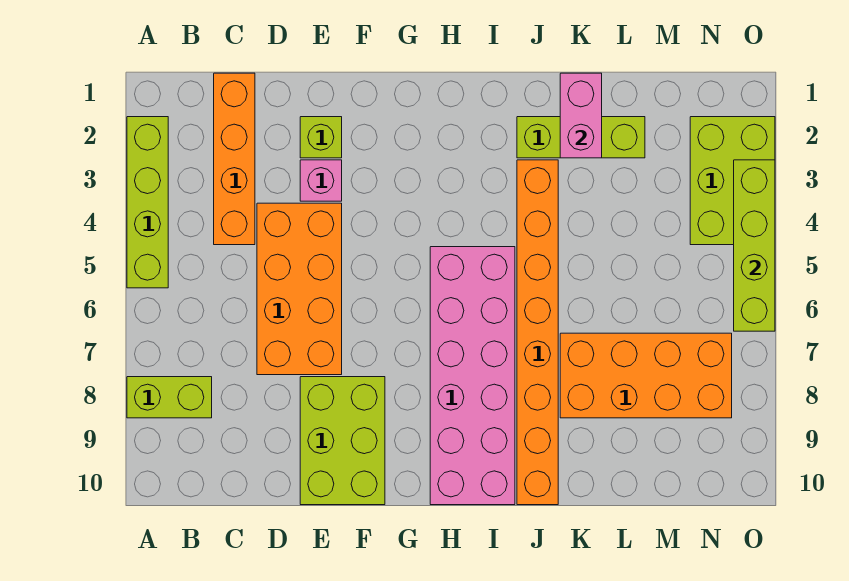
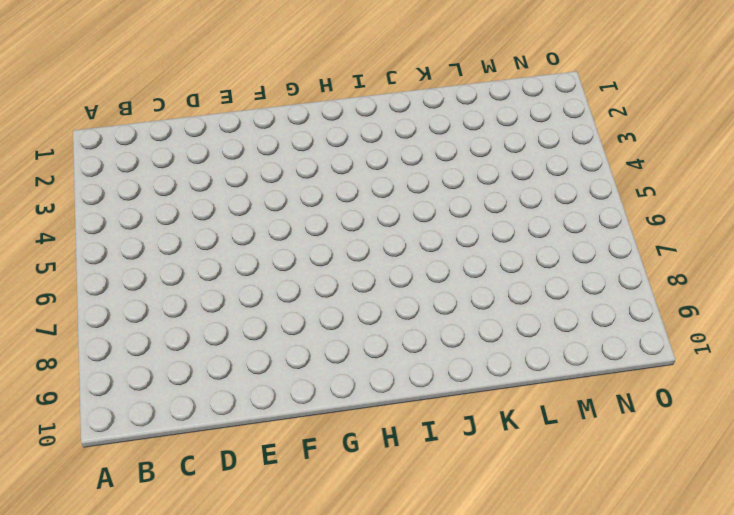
none -> lime 1x4 brick [127,117,168,288]
none -> lime 1x2 brick [127,377,212,418]
none -> orange 1x4 brick [214,73,255,245]

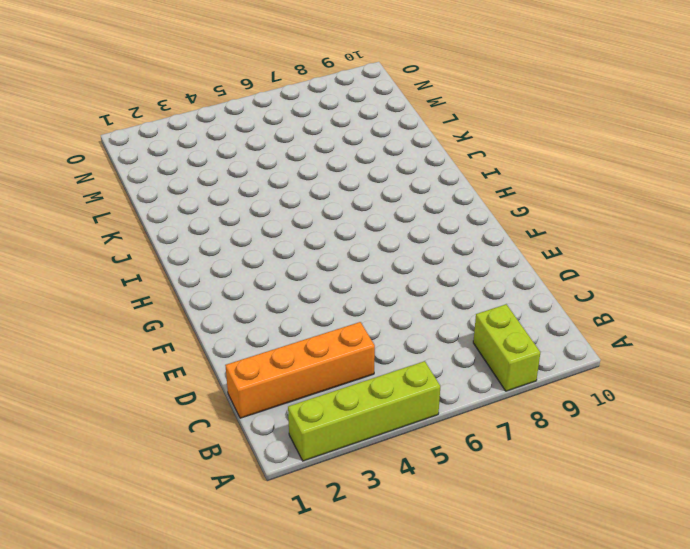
none -> orange 2x4 brick [257,203,342,375]
none -> lime 1x1 brick [300,117,342,158]
none -> pink 1x1 brick [300,160,342,201]

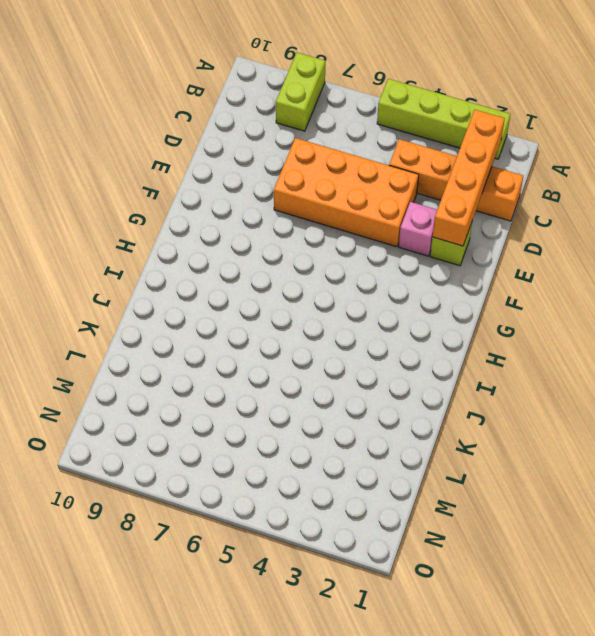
orange 1x4 brick [433,110,505,246] -> none
none -> lime 2x3 brick [300,377,385,505]
none -> pink 2x6 brick [430,247,515,505]
none -> lime 1x3 brick [517,117,645,158]

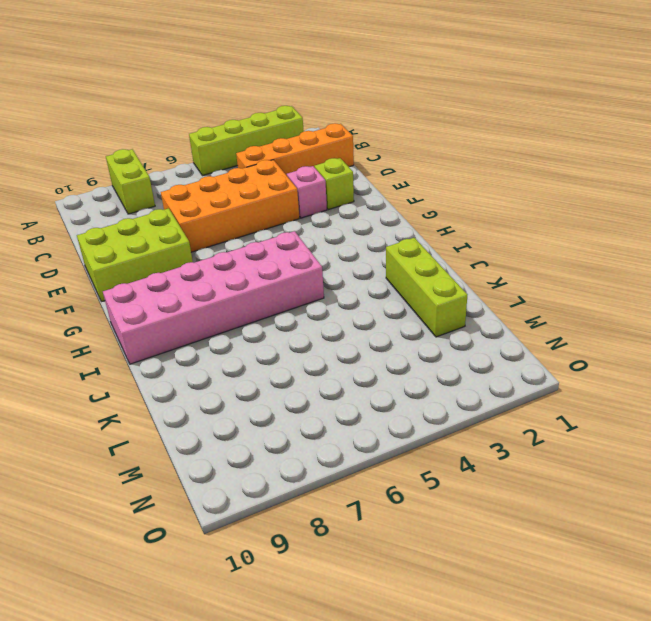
none -> orange 1x8 brick [517,160,558,505]
none -> orange 2x4 brick [560,333,732,418]
none -> lime 2x3 brick [690,117,775,245]

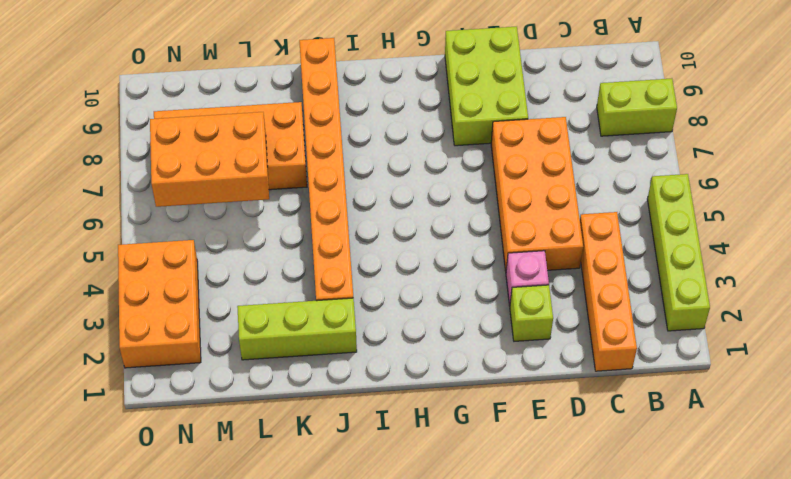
orange 2x3 brick [150,112,269,207] -> none
orange 2x3 brick [118,240,201,368] -> lime 2x3 brick [690,117,775,245]
none -> pink 2x6 brick [430,247,515,505]
none -> pink 1x2 brick [560,73,602,158]
none -> lime 1x4 brick [734,160,775,331]

